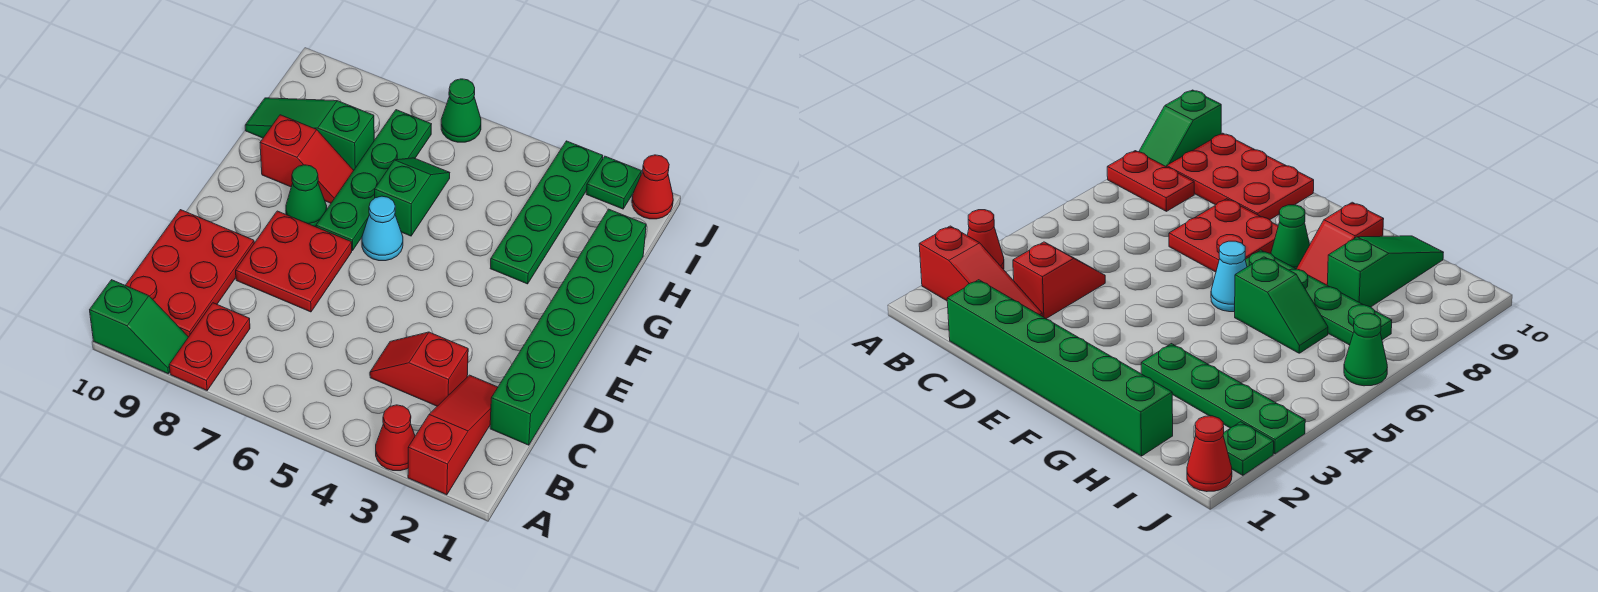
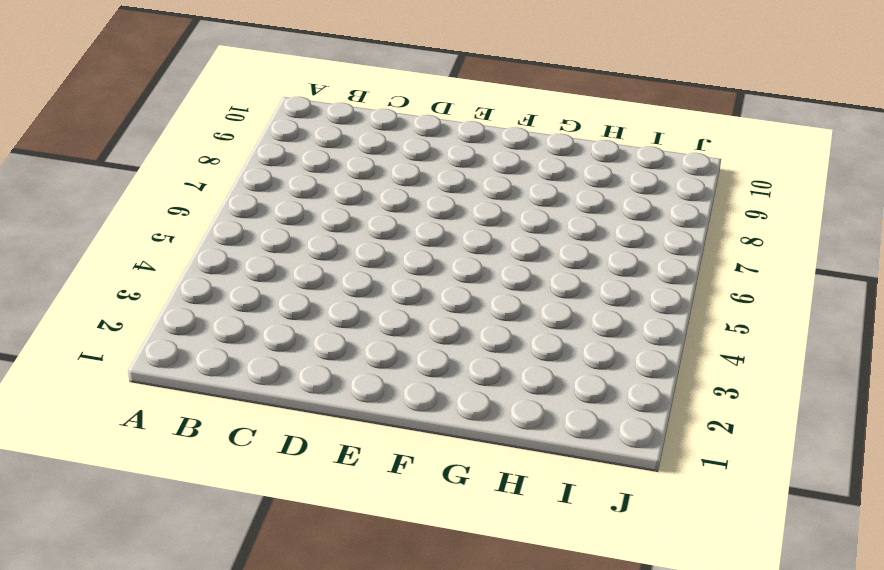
none -> red 1x3 slope [408,375,498,495]
none -> red 1x1 cone [376,405,415,471]
none -> red 1x2 plate [169,303,250,390]

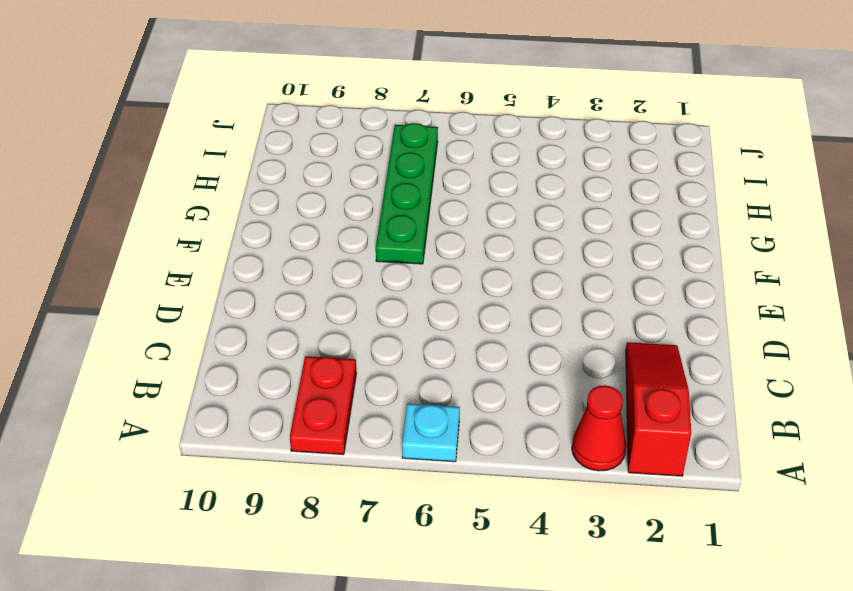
cyan 1x1 plate [402,404,460,462] -> none
none -> green 1x2 slope [90,280,188,374]
none -> red 2x3 plate [125,210,254,337]
none -> green 1x6 brick [490,209,646,445]

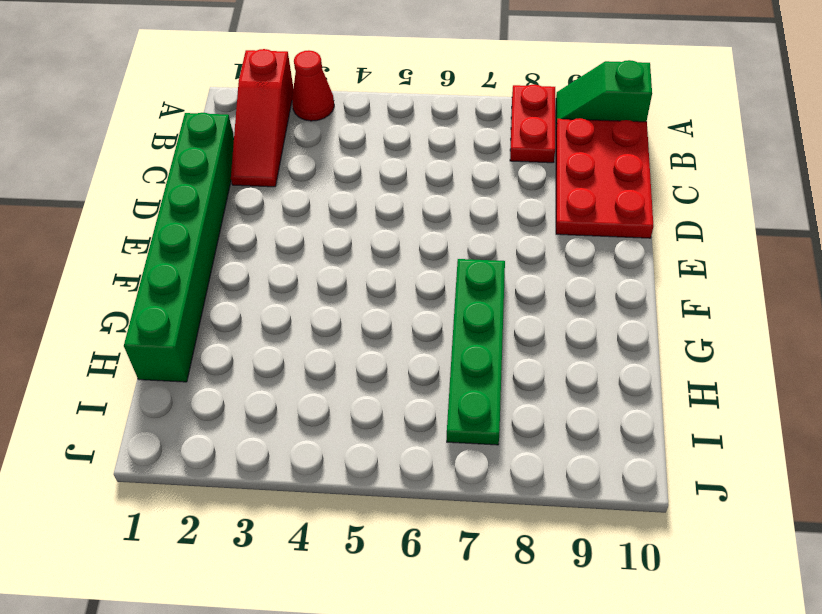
none -> red 1x2 slope [370,332,468,406]
none -> red 2x2 plate [236,211,352,312]
none -> cyan 1x1 cone [362,196,403,261]

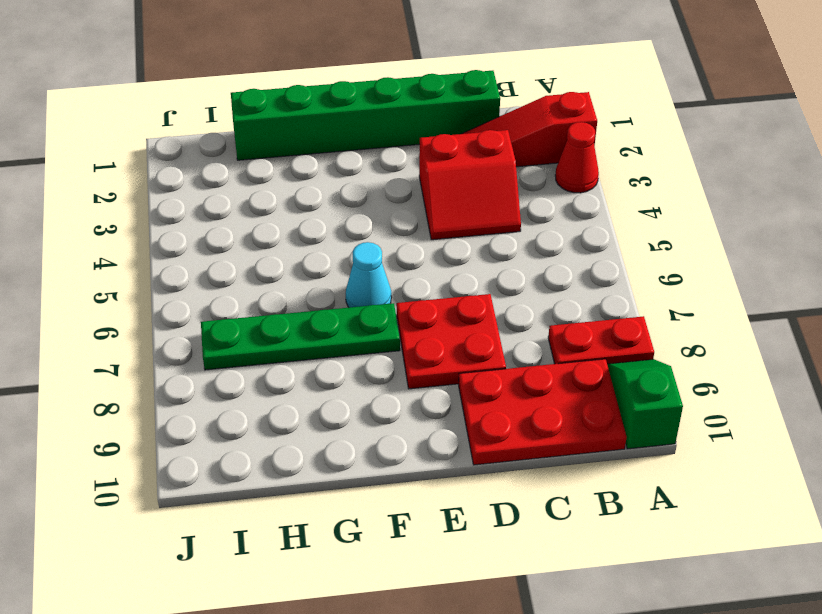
red 2x2 slope [419,130,521,240] -> red 1x2 slope [370,332,468,406]
none -> green 1x1 cone [286,165,327,227]
none -> green 1x4 plate [490,141,603,284]
none -> green 1x2 slope [375,158,450,236]

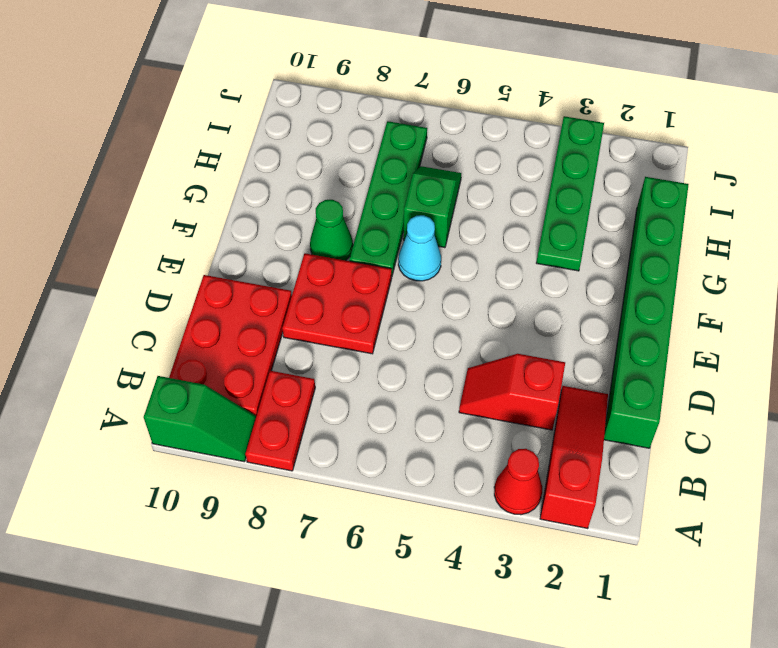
none -> red 1x2 slope [260,115,354,203]
none -> green 1x3 slope [245,98,374,170]
none -> red 1x1 cone [632,155,673,219]

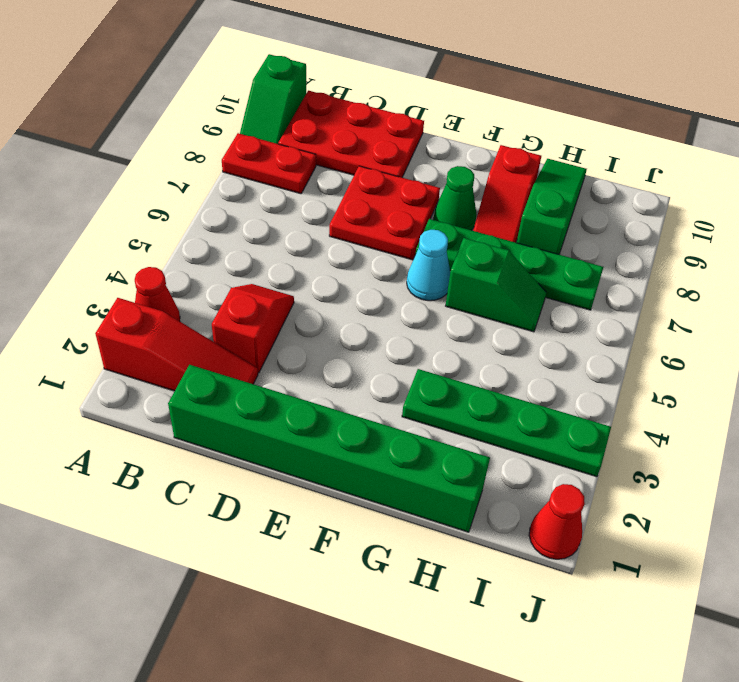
none -> green 1x1 plate [586,156,642,209]
none -> green 1x1 cone [441,79,481,142]

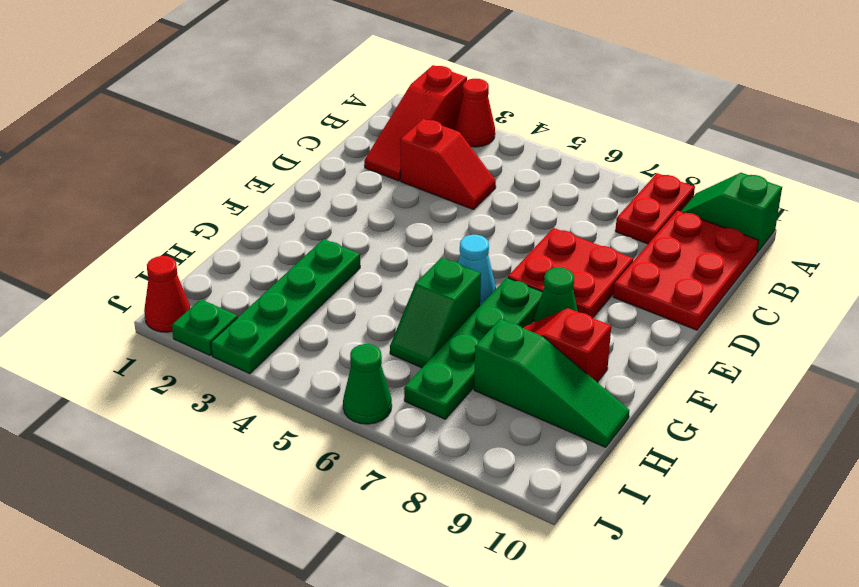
none -> green 1x6 brick [490,209,646,445]

